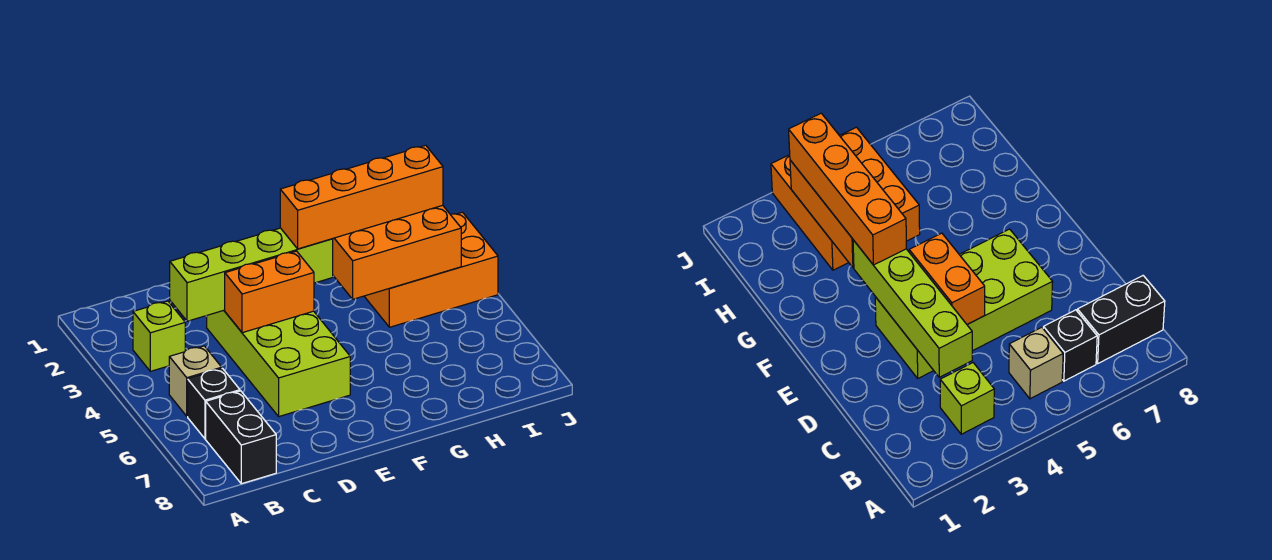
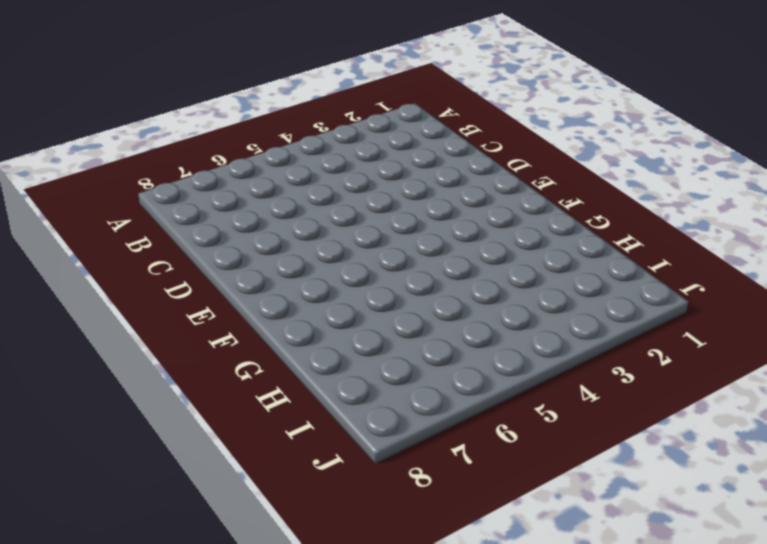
none -> lime 1x1 brick [133,301,185,371]
none -> tan 1x1 brick [169,346,222,416]

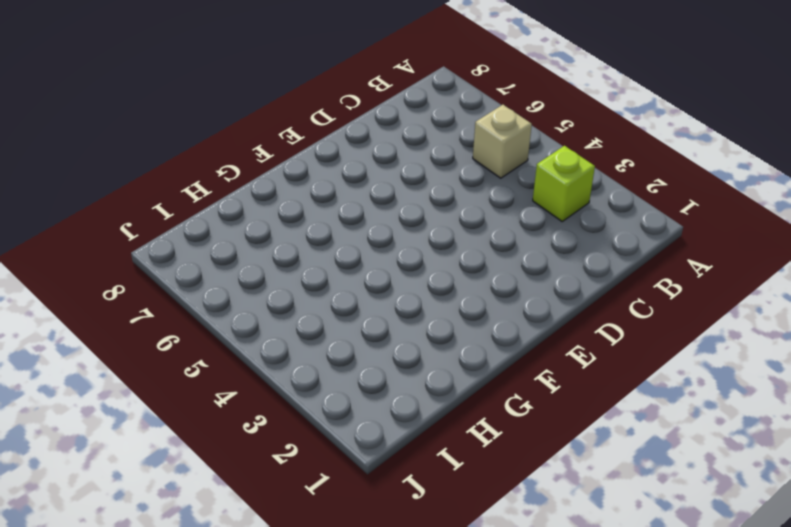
none -> black 1x1 brick [188,368,240,439]
none -> black 1x2 brick [206,391,276,484]

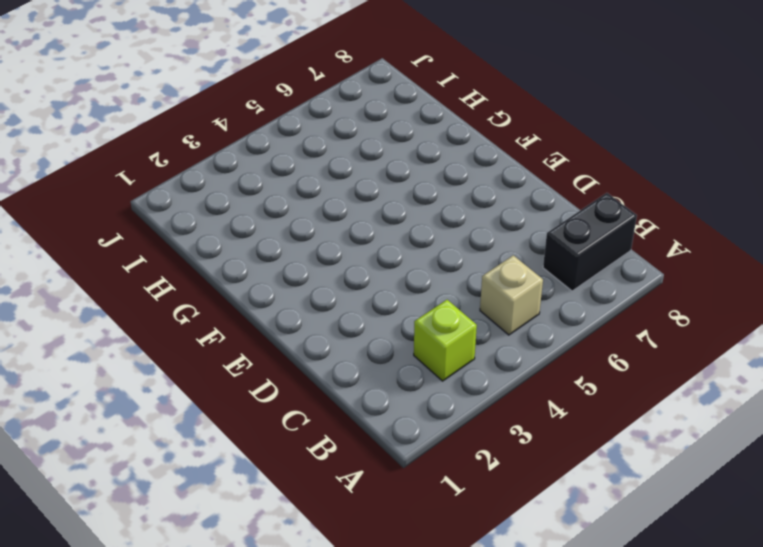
none -> black 1x1 brick [188,368,240,439]
none -> lime 2x4 brick [207,310,350,416]

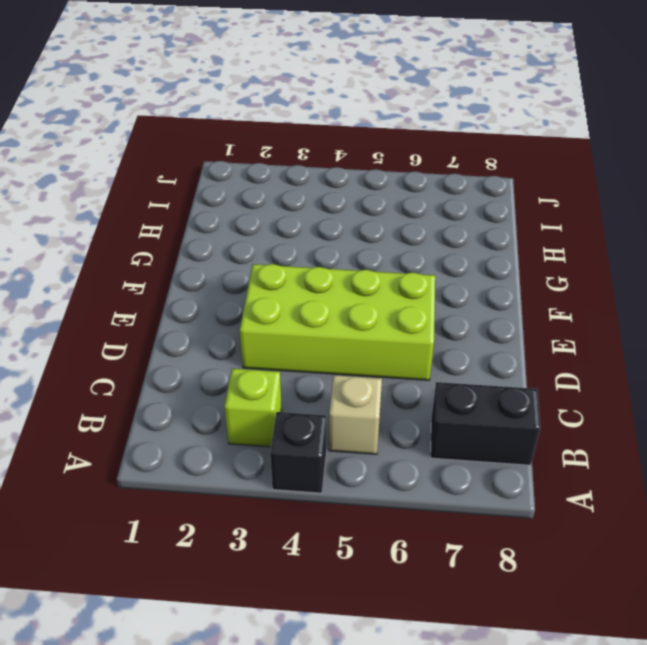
black 1x1 brick [270,412,326,493] -> black 1x1 brick moved to [188,368,240,439]
none -> orange 2x3 brick [364,212,498,327]
none -> lime 1x4 brick [170,228,333,321]

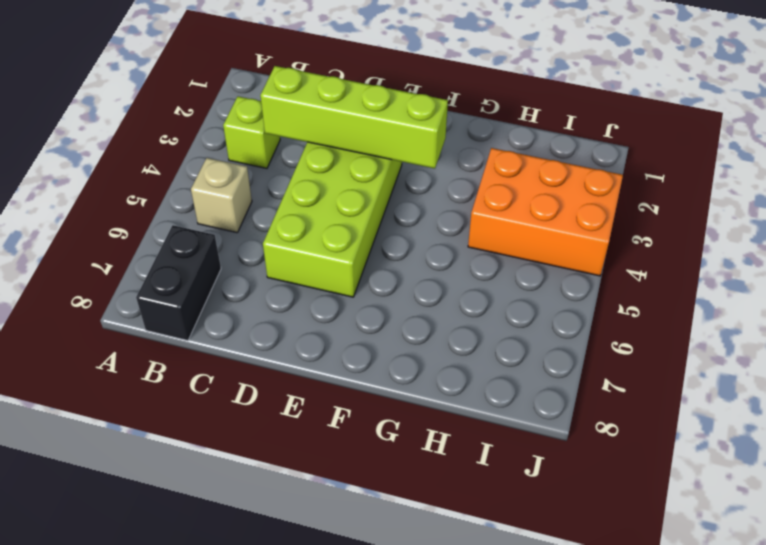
none -> black 1x1 brick [188,368,240,439]
none -> orange 1x2 brick [225,251,314,333]

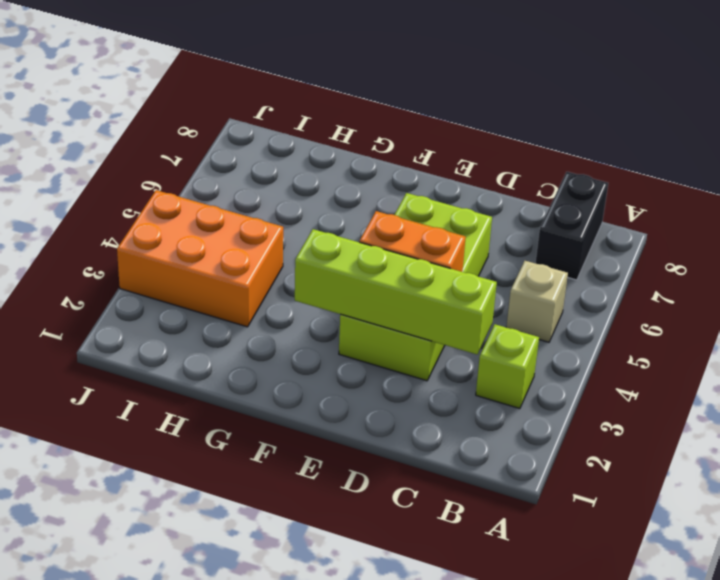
none -> black 1x1 brick [188,368,240,439]
none -> orange 2x3 brick [333,205,461,299]

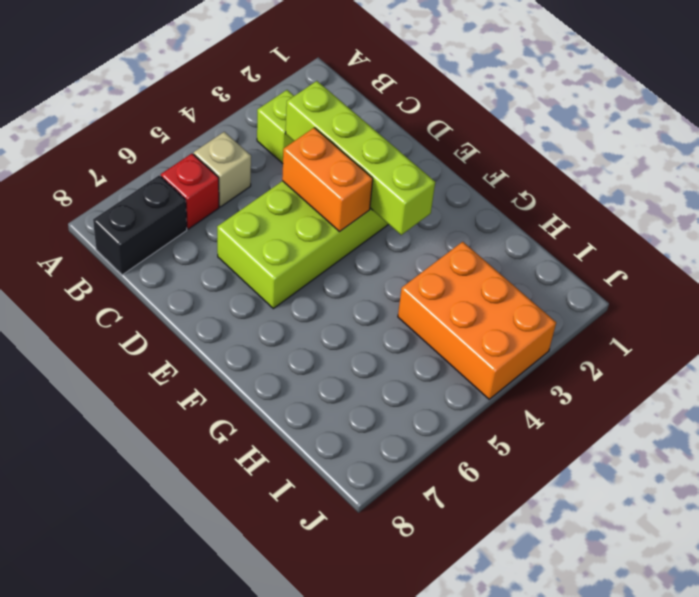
red 1x1 brick [161,154,219,229] -> black 1x1 brick [188,368,240,439]
none -> orange 2x3 brick [333,205,461,299]
none -> orange 1x4 brick [280,145,443,249]

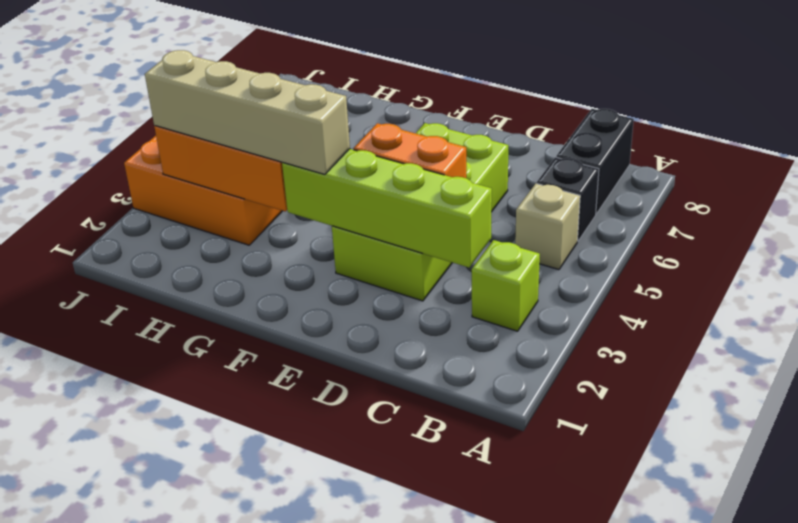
tan 1x4 brick [145,50,350,174] -> orange 1x4 brick [280,145,443,249]

